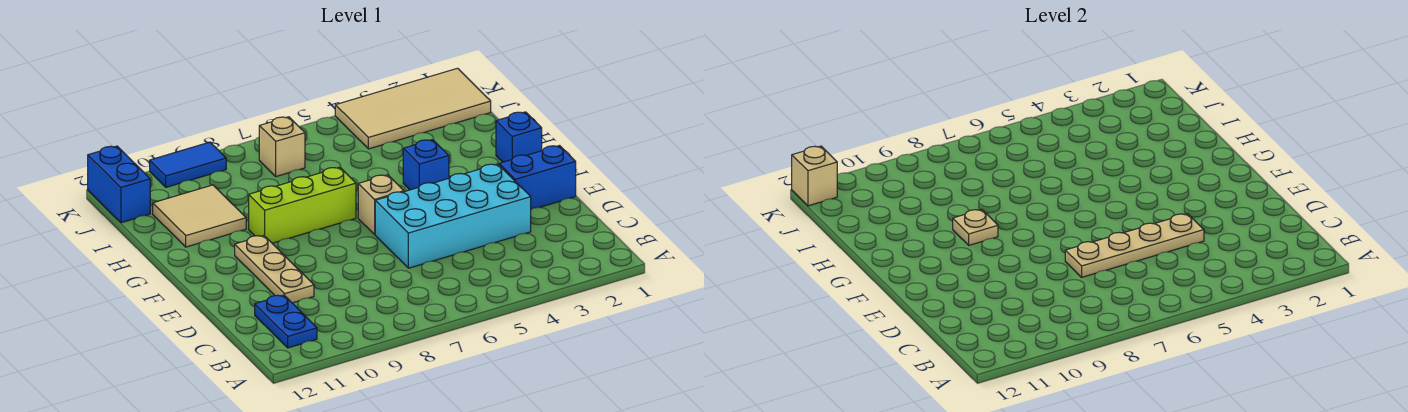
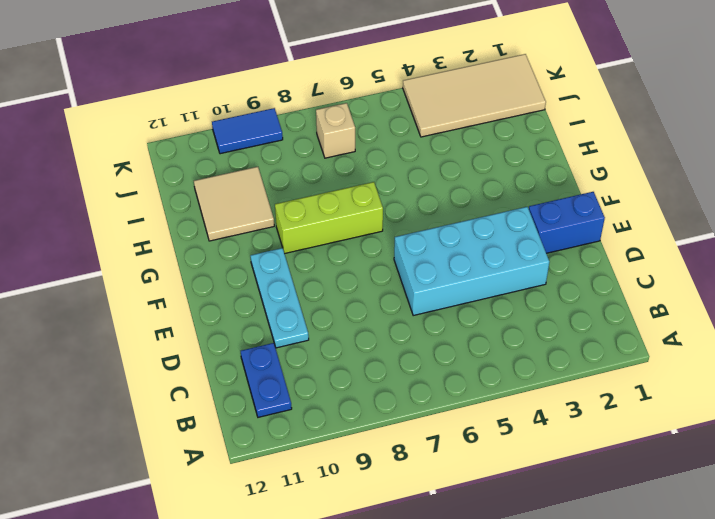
cyan 1x3 plate [251,248,309,348] -> tan 1x3 plate [235,235,314,303]
none -> tan 1x1 brick [358,175,404,234]
none -> blue 1x1 brick [496,112,542,162]
none -> blue 1x1 brick [403,140,449,190]

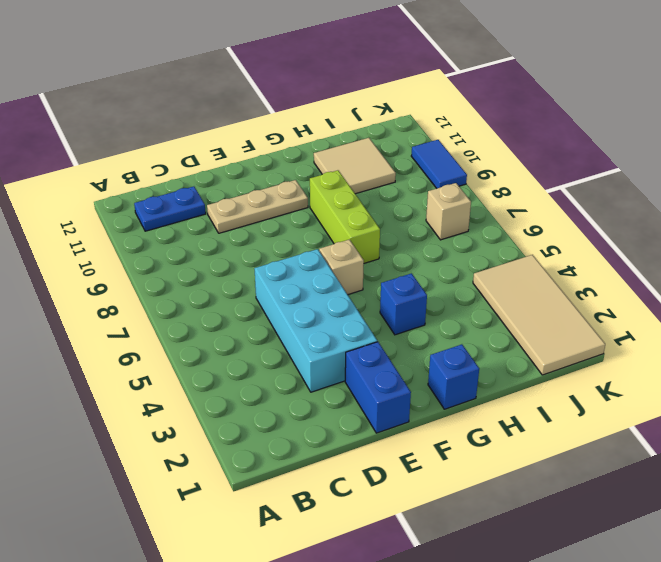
none -> blue 1x2 brick [88,146,150,223]
none -> tan 1x4 plate [1065,214,1204,277]
none -> tan 1x1 plate [953,209,998,245]

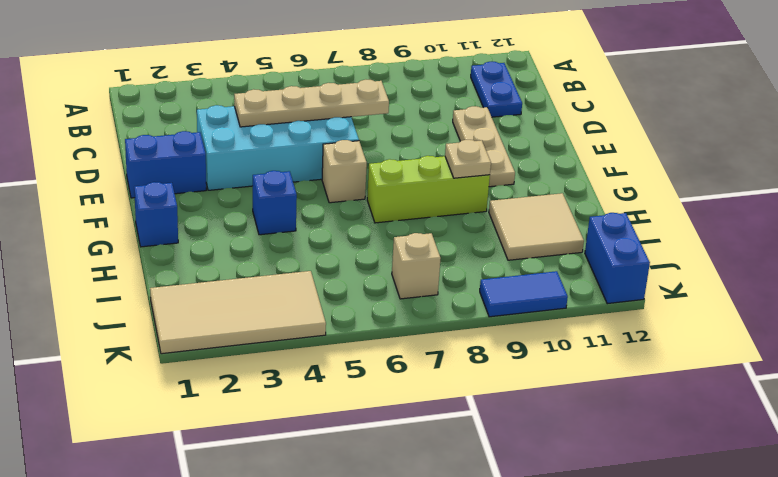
none -> tan 1x1 brick [792,146,837,206]

